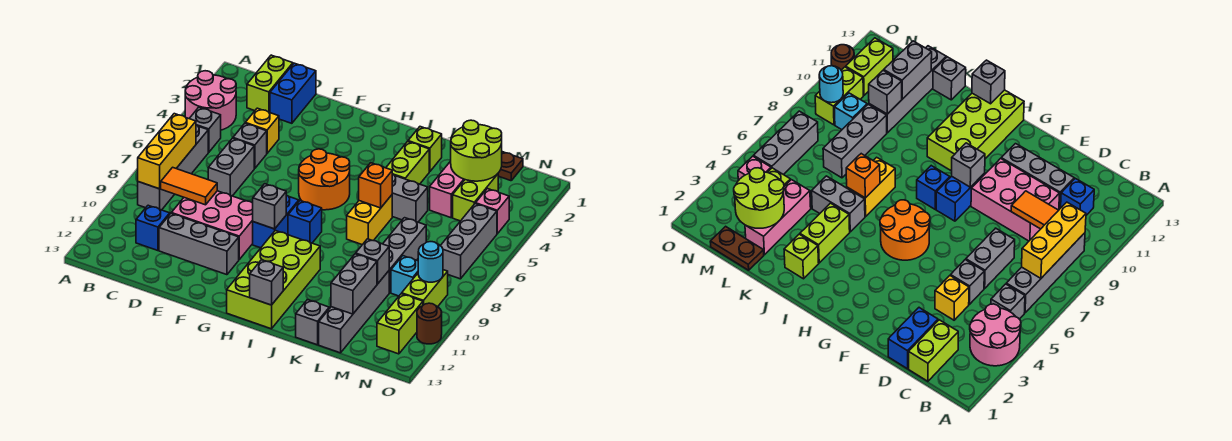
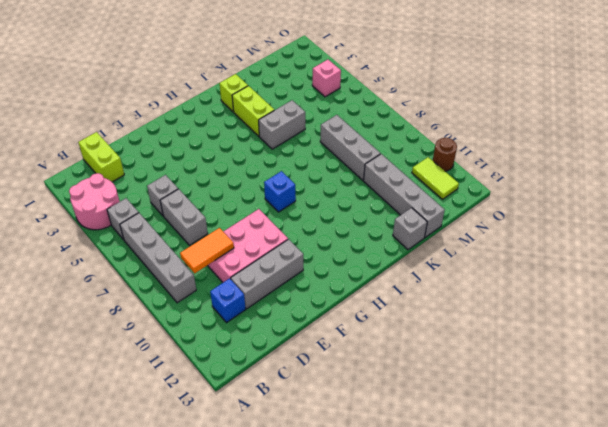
lime 1x2 tile [412,157,459,199] -> lime 1x2 brick [377,294,423,354]
none -> blue 1x2 brick [270,63,316,123]
none -> yellow 1x1 brick [245,108,279,153]
none -> orange 2x2 round brick [299,149,350,210]
none -> blue 1x2 brick [253,195,299,248]

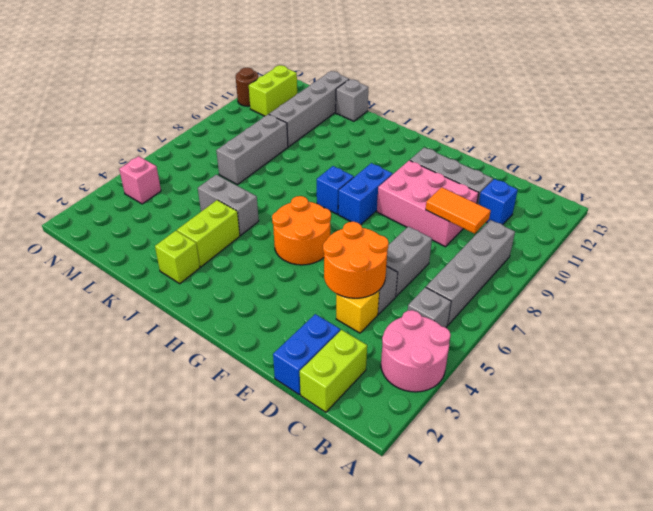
orange 2x2 round brick [323,222,389,298] -> none
none -> lime 2x4 brick [227,230,320,329]
none -> yellow 1x2 brick [347,195,392,245]
none -> brown 1x2 plate [498,152,523,181]
none -> pink 1x3 brick [430,161,465,218]

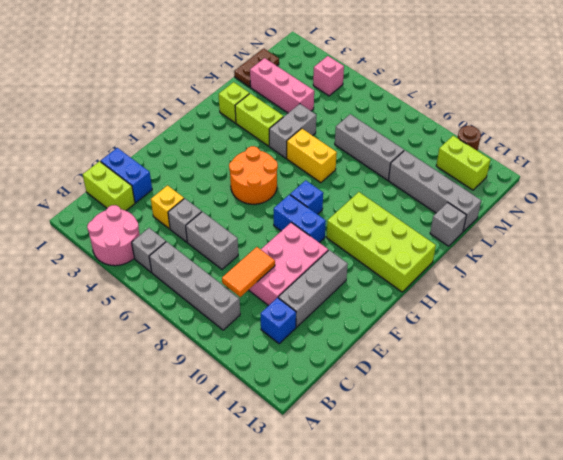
none -> lime 1x2 brick [453,174,498,221]
none -> cyan 1x1 brick [391,256,418,296]
none -> grey 1x3 brick [440,204,497,279]
none -> lime 1x2 brick [402,270,448,307]

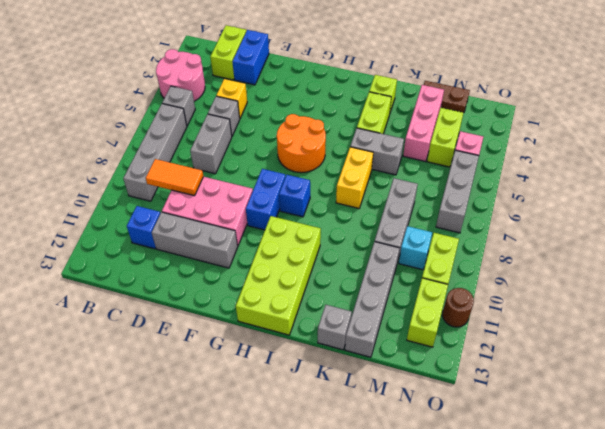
none -> yellow 1x3 brick [138,114,196,189]
none -> grey 1x1 brick [253,184,286,229]
none -> grey 1x1 brick [250,260,283,305]
none -> orange 1x1 brick [359,163,392,208]

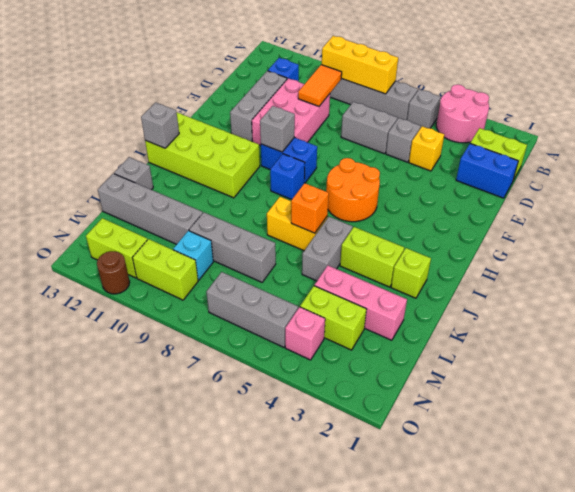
none -> brown 1x2 plate [498,152,523,181]
none -> lime 2x2 round brick [451,120,502,181]
none -> grey 1x1 brick [356,239,389,284]
none -> grey 1x2 brick [331,254,377,314]

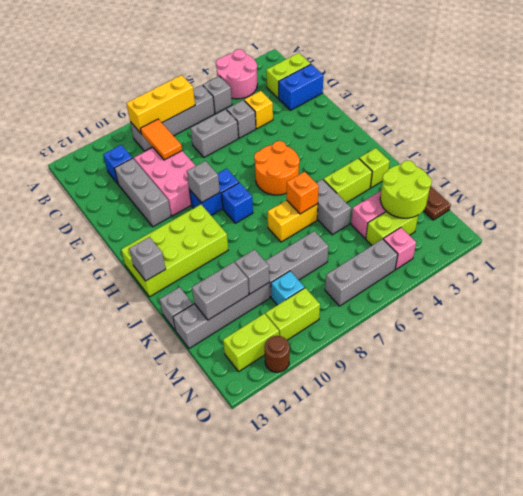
none -> cyan 1x1 round brick [418,242,443,282]

